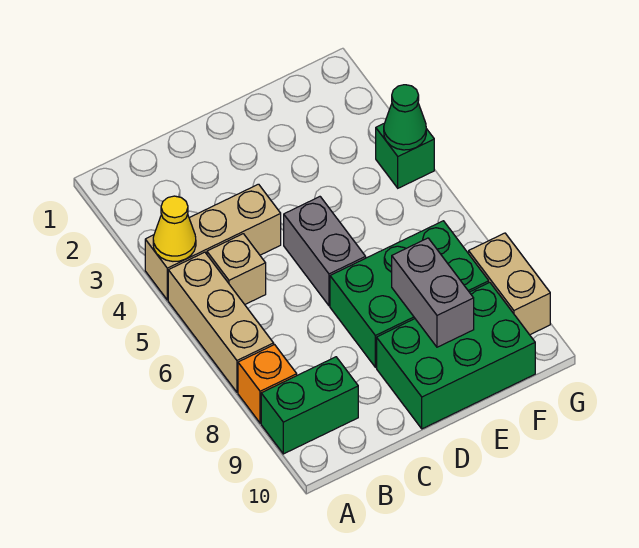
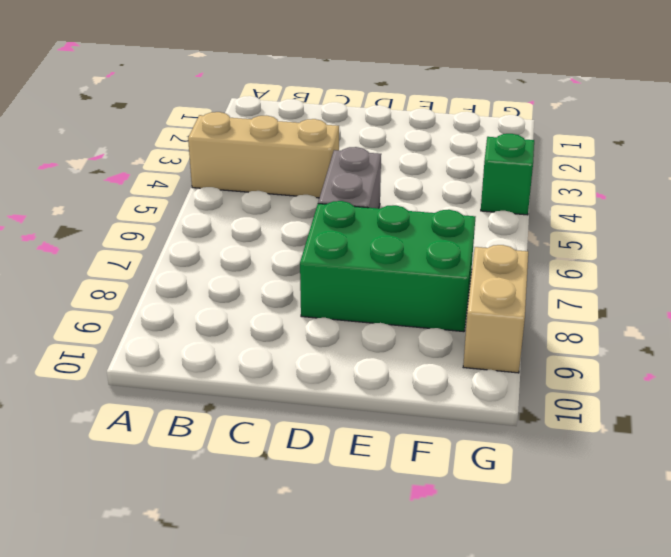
none -> tan 1x3 brick [168,252,274,392]
none -> orange 1x1 brick [238,345,297,423]
none -> green 1x2 brick [261,357,358,454]

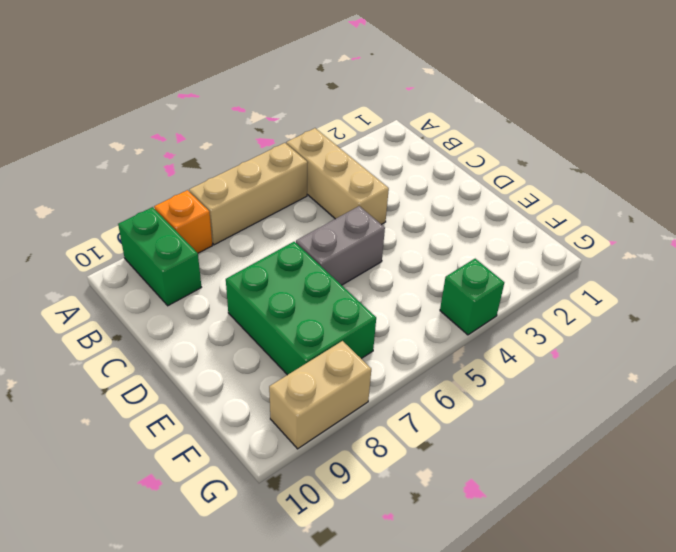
none -> tan 1x1 brick [207,234,266,304]
none -> green 2x3 brick [377,282,535,429]
none -> yellow 1x1 cone [153,196,196,261]

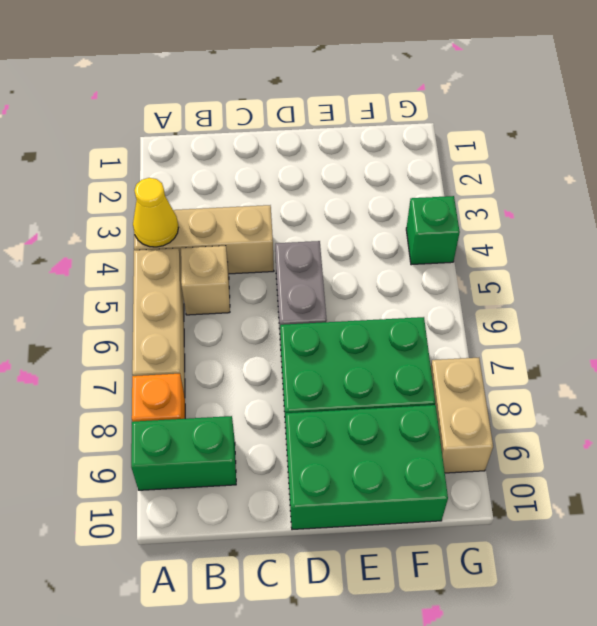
none -> grey 1x2 brick [392,238,474,347]
none -> green 1x1 cone [384,85,426,150]

